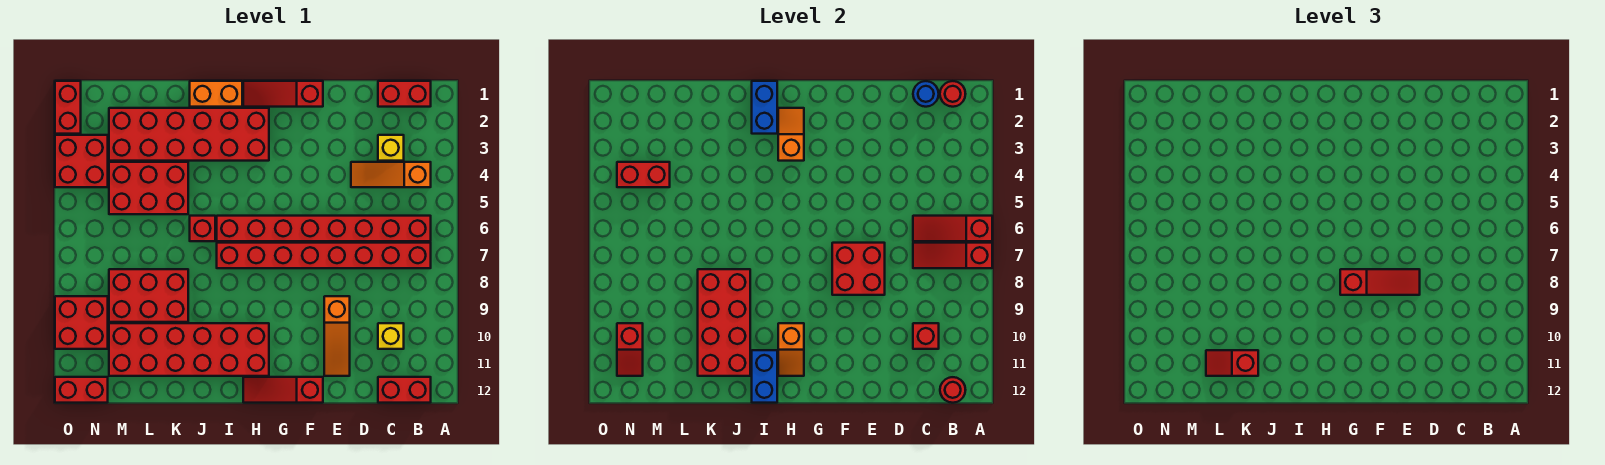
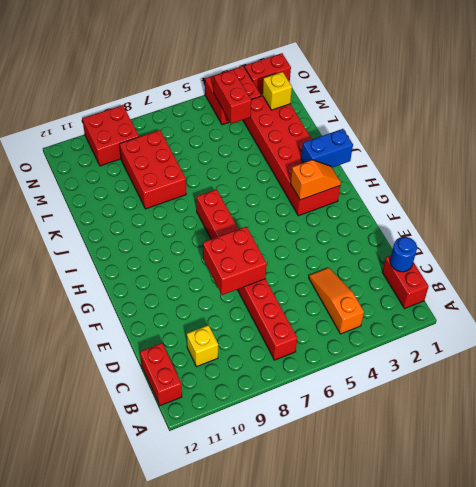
yellow 1x1 brick [263,72,292,110] -> yellow 1x1 brick moved to [378,135,404,161]
none -> red 1x8 brick [217,216,431,241]
none -> orange 1x3 slope [324,296,350,376]
none -> red 1x3 slope [243,81,323,107]
none -> red 1x3 slope [243,377,323,403]

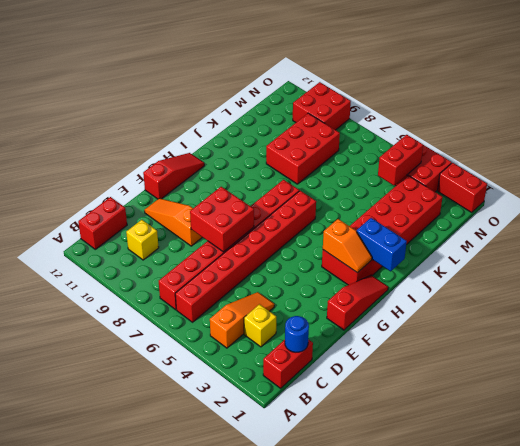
none -> red 2x6 brick [109,323,269,376]
none -> orange 1x2 brick [190,81,242,107]
none -> red 1x1 brick [190,216,215,241]
none -> red 2x3 brick [109,162,188,214]

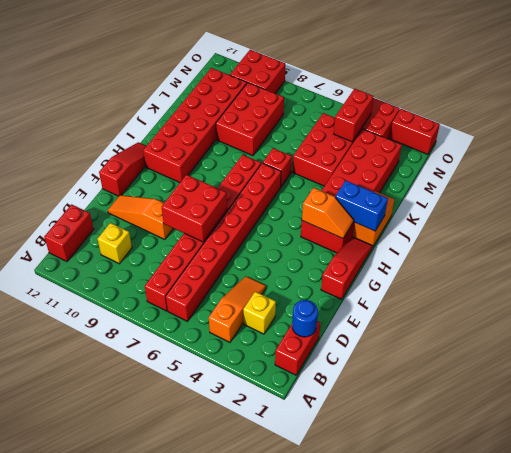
none -> red 1x2 brick [55,377,108,403]
none -> red 1x3 slope [913,216,992,241]
none -> red 1x3 slope [913,243,992,268]
none -> red 1x1 round brick [940,81,965,107]

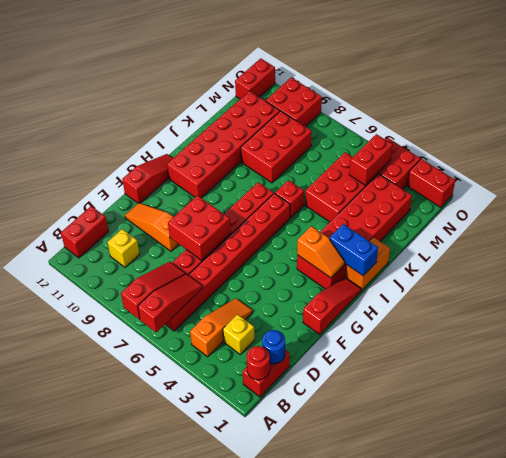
none -> red 1x1 round brick [940,377,965,403]
none -> red 1x1 brick [913,323,939,349]
none -> orange 1x2 slope [778,323,804,376]
none -> blue 1x2 brick [752,350,777,403]

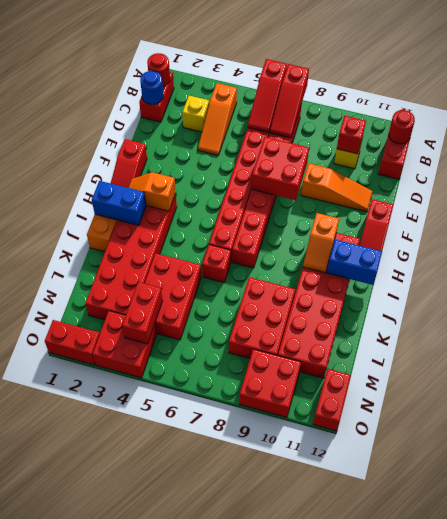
orange 1x2 slope [303,213,339,273] -> orange 1x2 slope turned to [778,323,804,376]
none -> red 2x4 brick [698,269,750,376]
none -> red 1x2 slope [617,323,643,376]
none -> red 1x3 slope [1340,269,1420,295]
none -> red 1x2 slope [1206,350,1258,376]

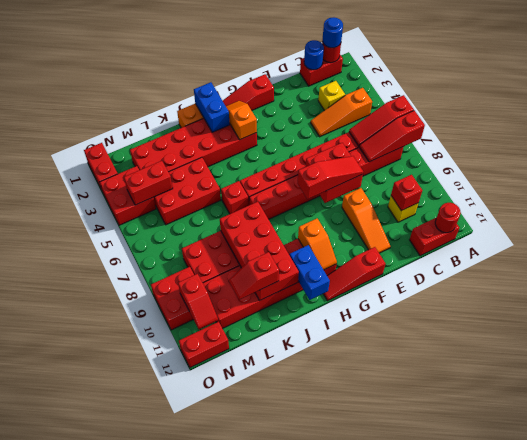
blue 1x1 round brick [323,17,343,48] -> none

